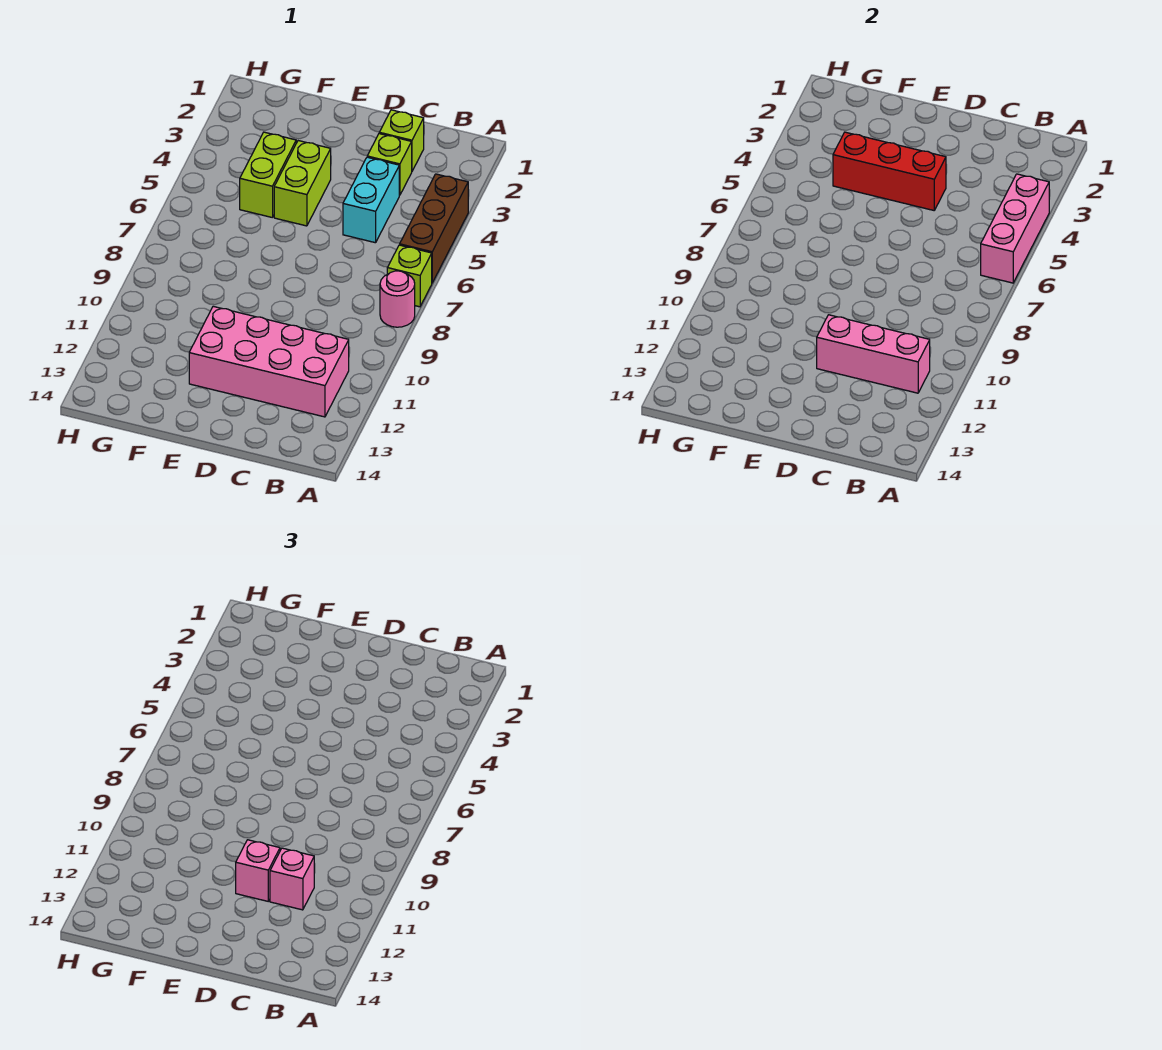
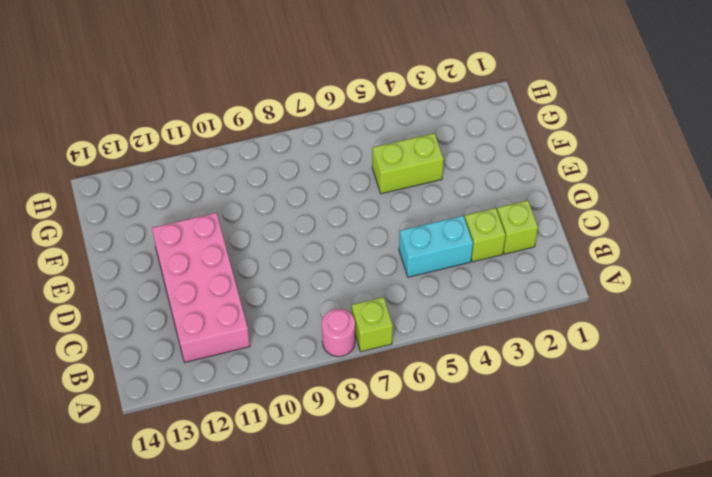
none -> brown 1x3 brick [400,174,468,283]
none -> lime 1x2 brick [274,141,331,226]
none -> pink 1x3 brick [981,174,1049,283]

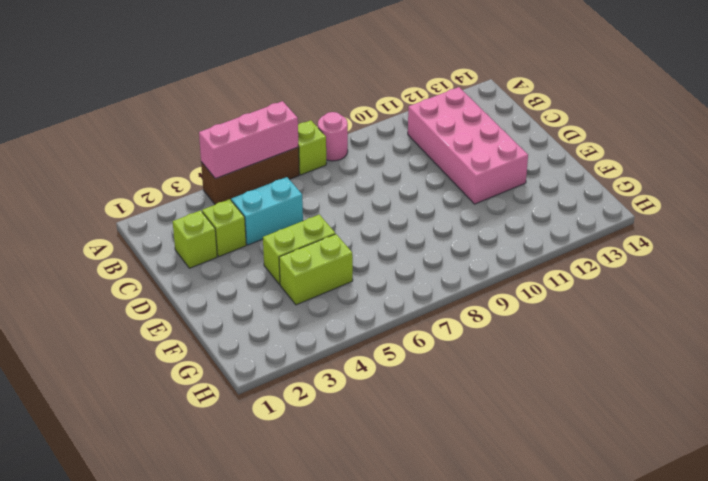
none -> pink 1x3 brick [817,315,930,393]
none -> red 1x3 brick [833,132,946,210]
none -> pink 1x1 brick [270,848,314,910]

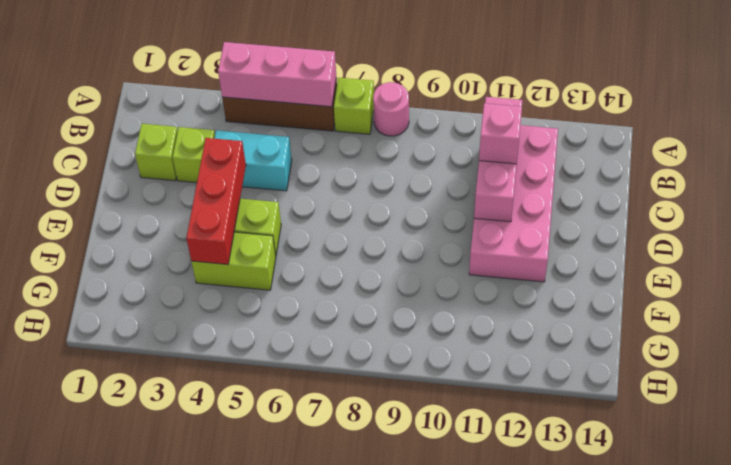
none -> pink 1x1 brick [236,840,280,901]

